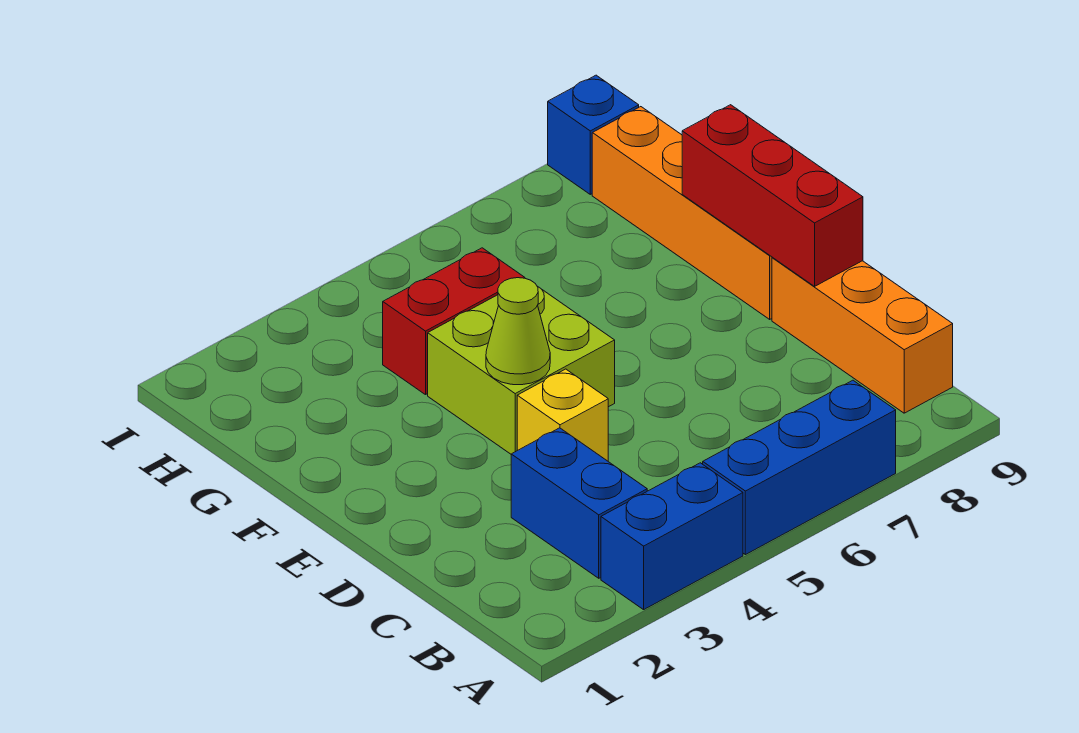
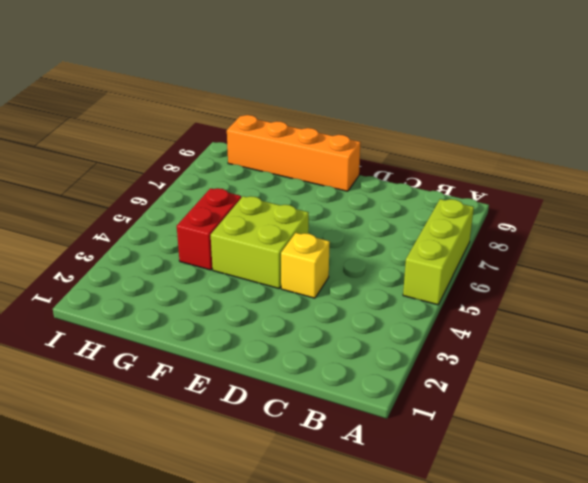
lime 1x3 brick [403,199,474,305] -> blue 1x3 brick [703,380,896,555]
none -> blue 1x2 brick [601,463,743,610]
none -> blue 1x2 brick [511,428,647,578]

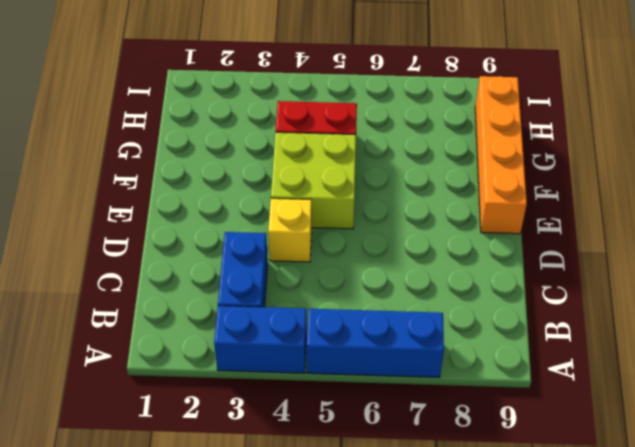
none -> orange 1x3 brick [772,257,953,413]
none -> blue 1x1 brick [548,75,639,194]

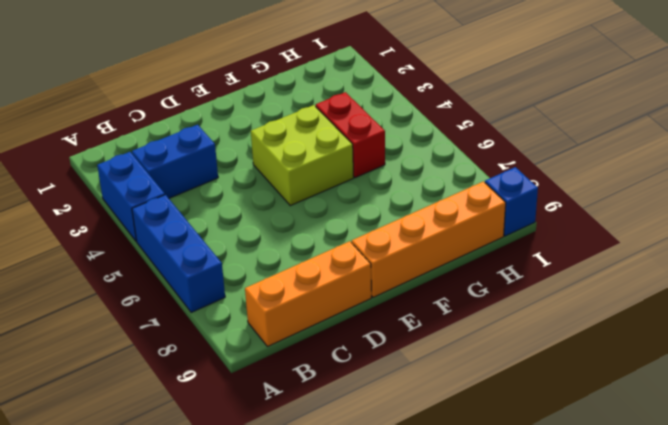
none -> yellow 1x1 brick [517,369,608,461]
none -> red 1x3 brick [682,105,863,286]

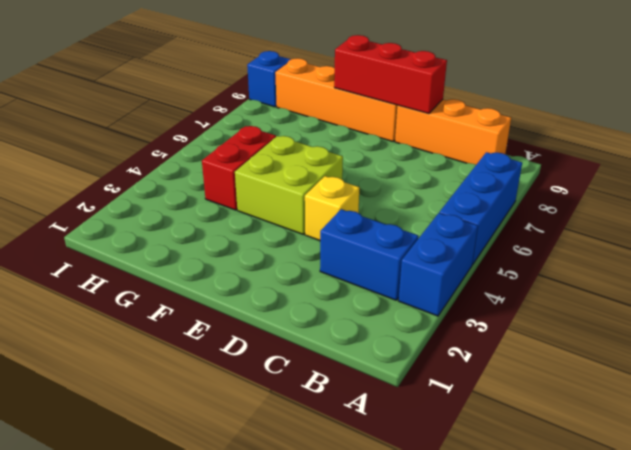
none -> lime 1x1 cone [486,278,550,385]

